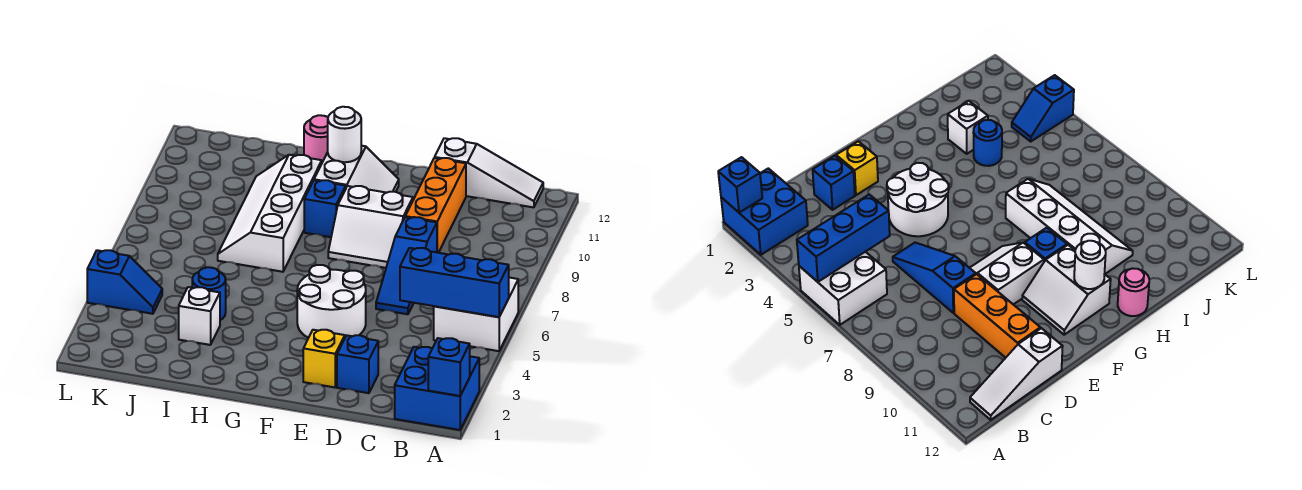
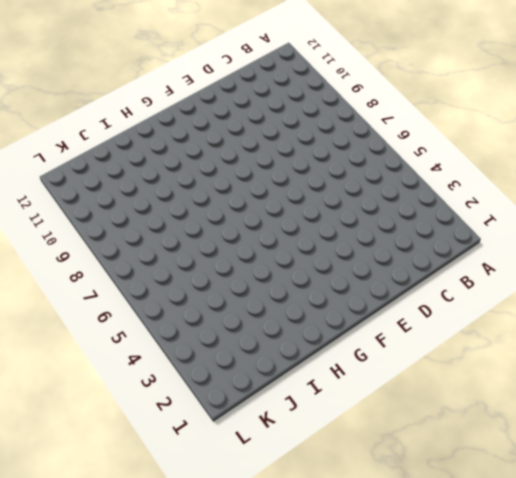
none -> blue 2x2 brick [395,347,479,430]
none -> white 2x2 brick [434,278,518,351]
none -> white 1x3 slope [435,138,543,207]

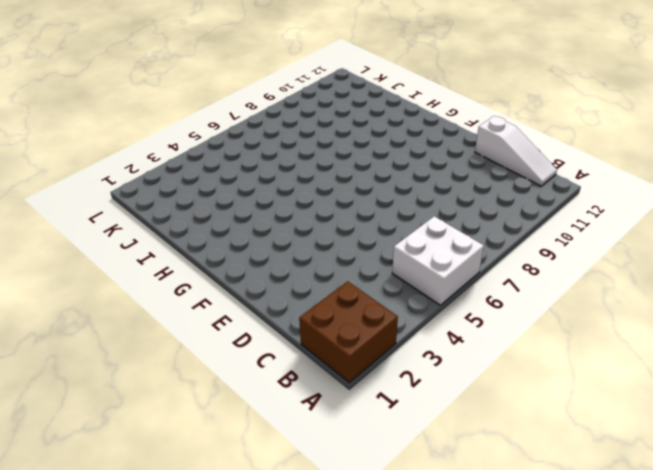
brown 2x2 brick [299,281,398,383] -> blue 2x2 brick [395,347,479,430]
none -> blue 1x1 brick [337,335,378,393]
none -> blue 1x3 slope [376,217,437,314]
none -> orange 1x3 brick [405,158,466,253]

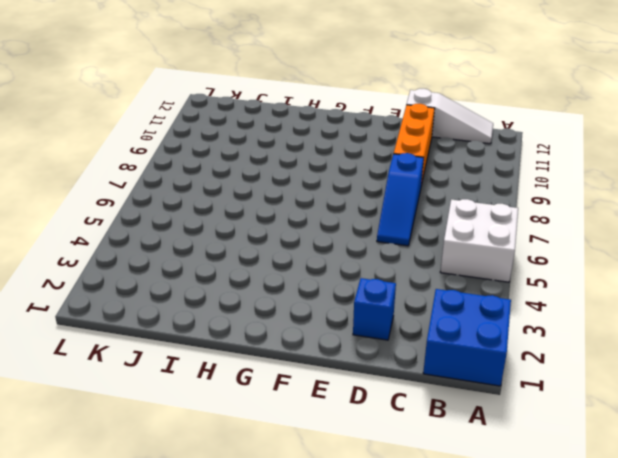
none -> yellow 1x1 brick [303,330,345,387]
none -> white 2x2 round brick [297,265,366,338]
none -> white 2x2 slope [328,186,413,268]

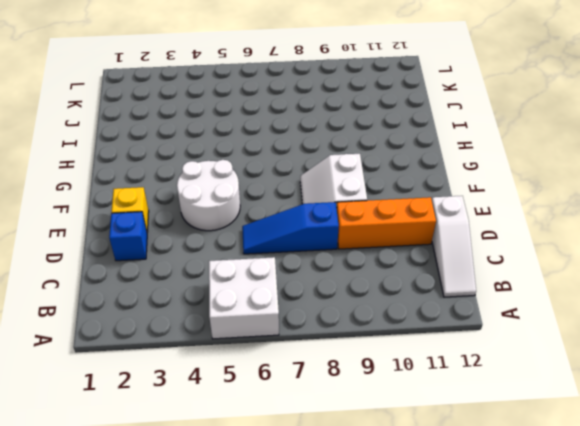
none -> blue 2x2 brick [395,347,479,430]
none -> white 2x2 slope [314,146,399,193]
none -> blue 1x1 brick [304,180,346,237]

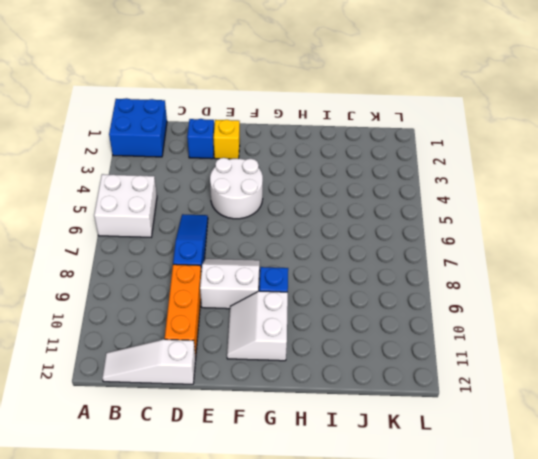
none -> white 2x4 slope [218,155,322,272]
none -> pink 1x1 round brick [304,115,328,162]
none -> white 1x1 brick [179,287,220,345]

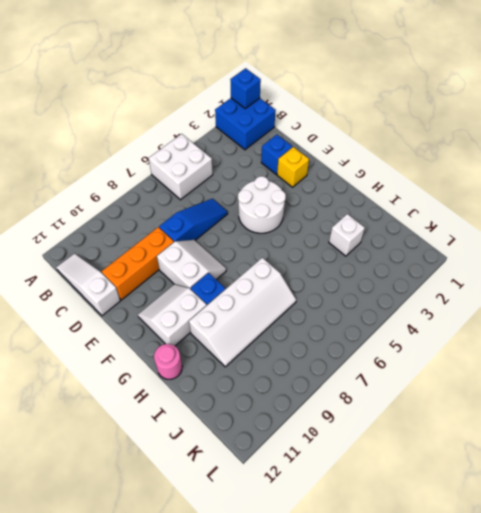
none -> blue 1x1 round brick [192,267,226,320]
none -> blue 1x2 slope [87,250,162,314]
none -> blue 1x3 brick [400,248,509,317]

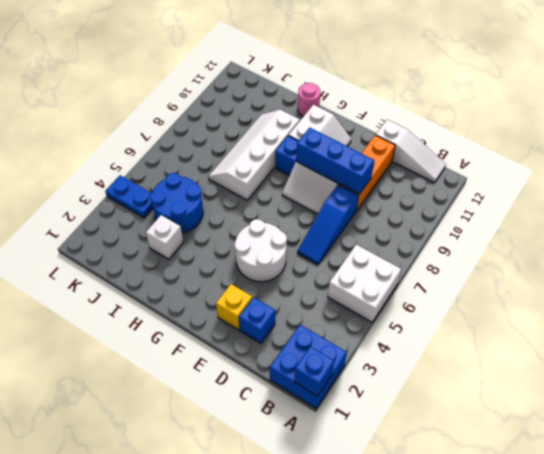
blue 1x3 brick [296,128,374,194] -> blue 1x3 brick moved to [400,248,509,317]
blue 2x2 round brick [150,173,203,233] -> blue 1x1 round brick [192,267,226,320]
blue 1x2 plate [105,175,153,218] -> blue 1x2 slope [87,250,162,314]
none -> white 1x1 round brick [328,107,361,162]

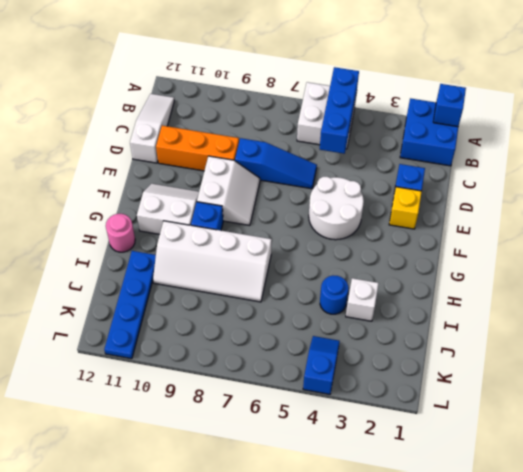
blue 1x4 plate [104,251,156,359] -> none
none -> white 1x1 round brick [328,107,361,162]

